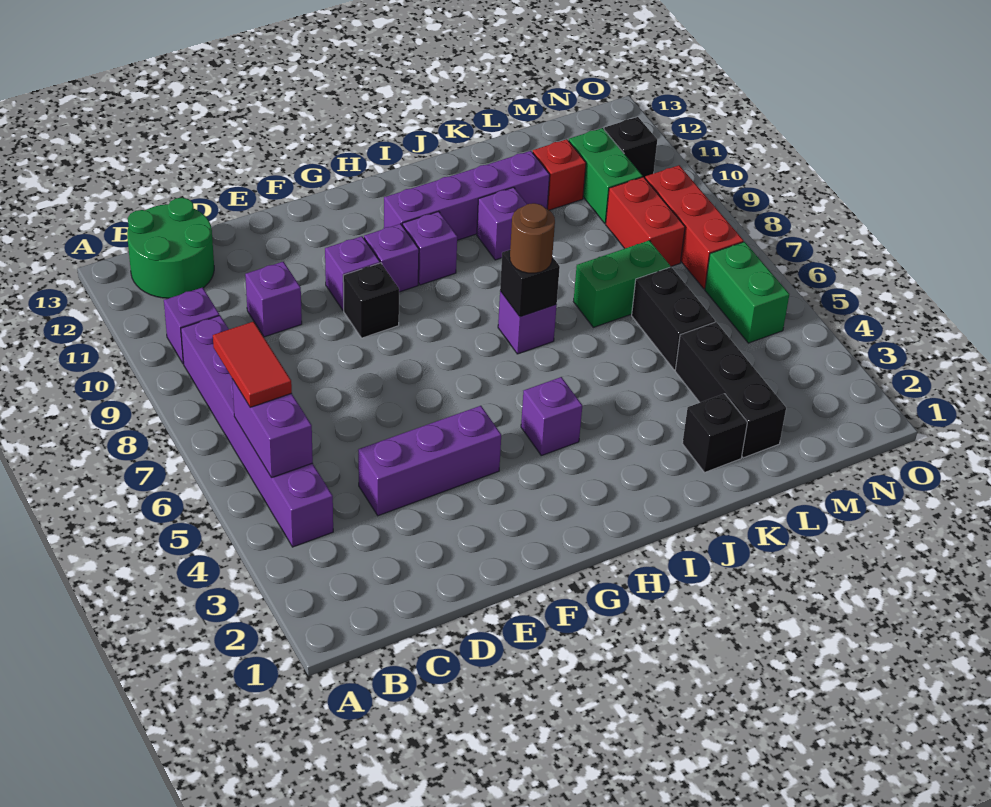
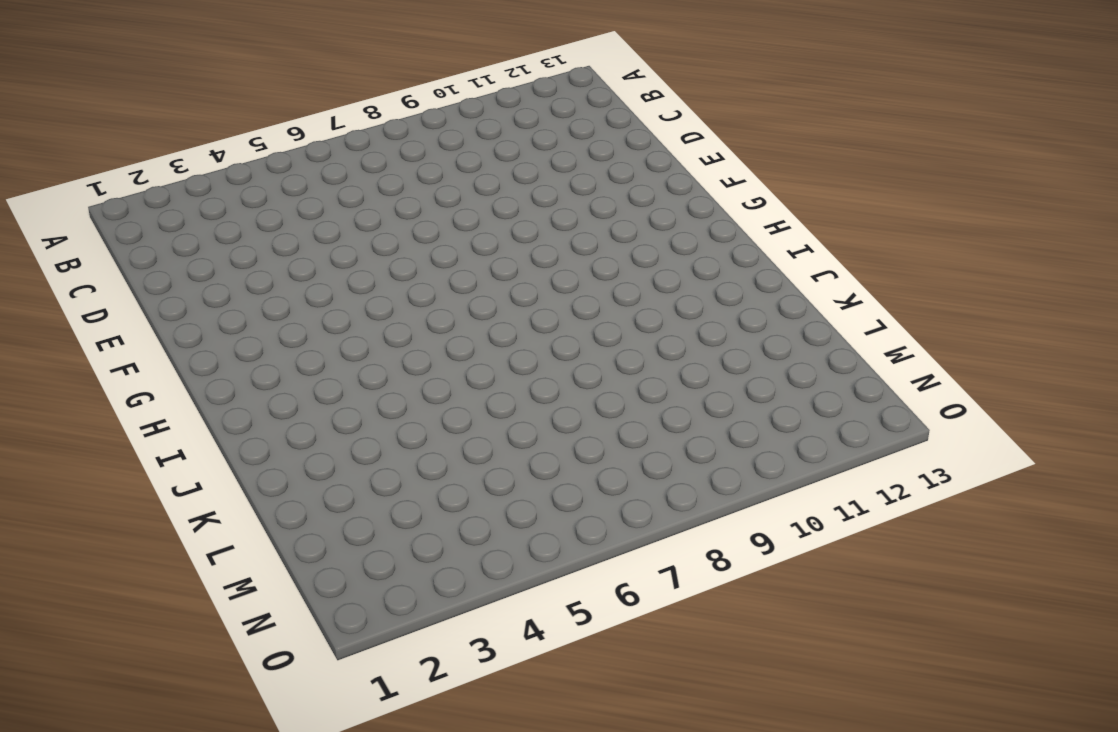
none -> purple 1x6 brick [181,315,333,547]
none -> purple 1x1 brick [164,287,219,364]
none -> green 2x2 round brick [127,198,214,298]

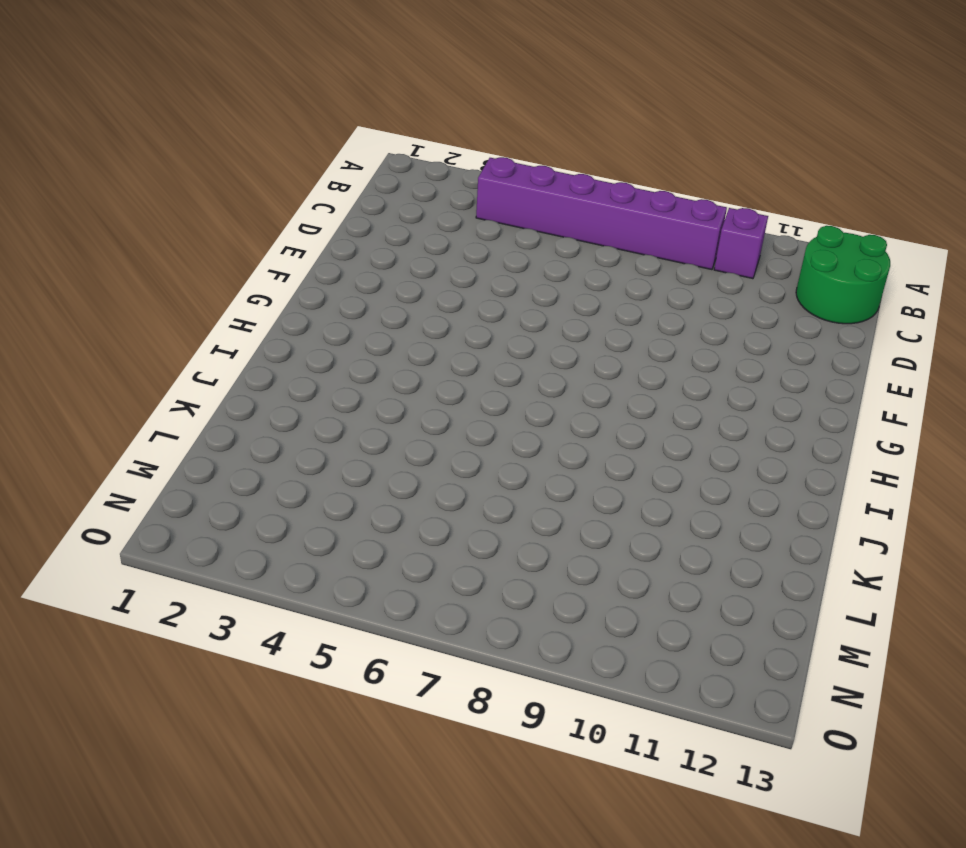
none -> purple 1x3 brick [358,406,501,516]
none -> purple 1x1 brick [245,262,302,337]
none -> black 1x1 brick [343,263,399,338]

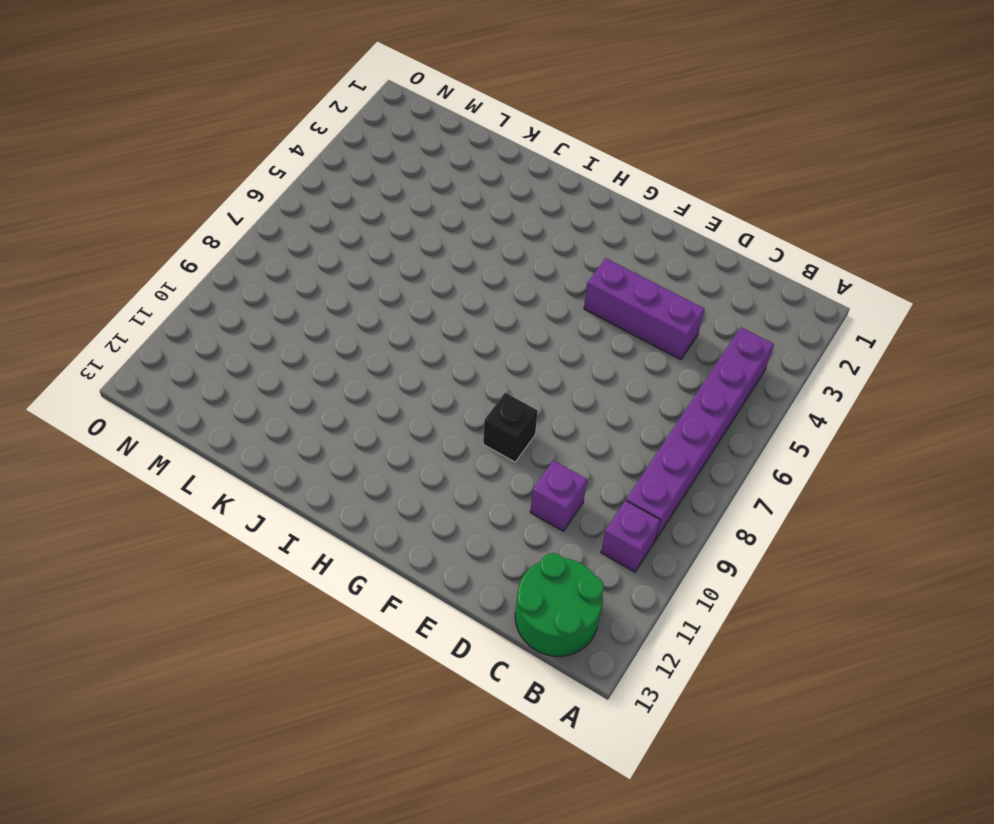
none -> purple 1x1 brick [325,236,380,311]
none -> purple 1x1 brick [364,224,419,292]
none -> purple 1x1 brick [521,377,582,456]

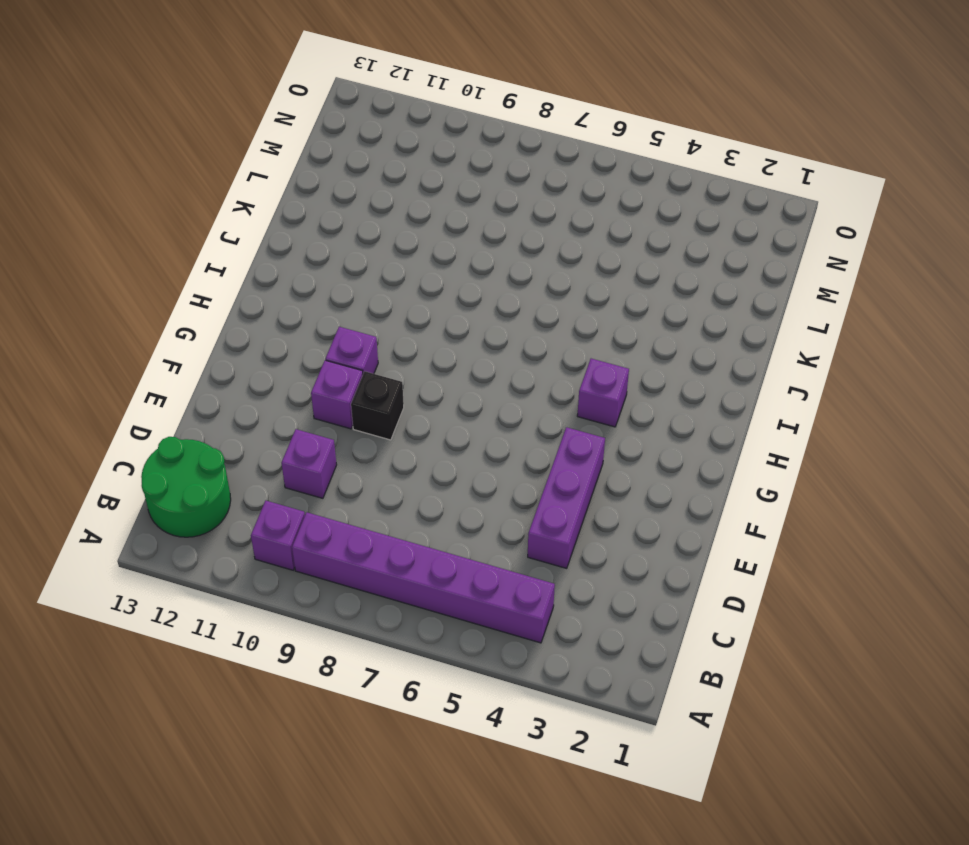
none -> purple 1x1 brick [403,211,457,285]
none -> purple 1x4 brick [384,151,550,240]
none -> purple 1x1 brick [498,291,557,354]

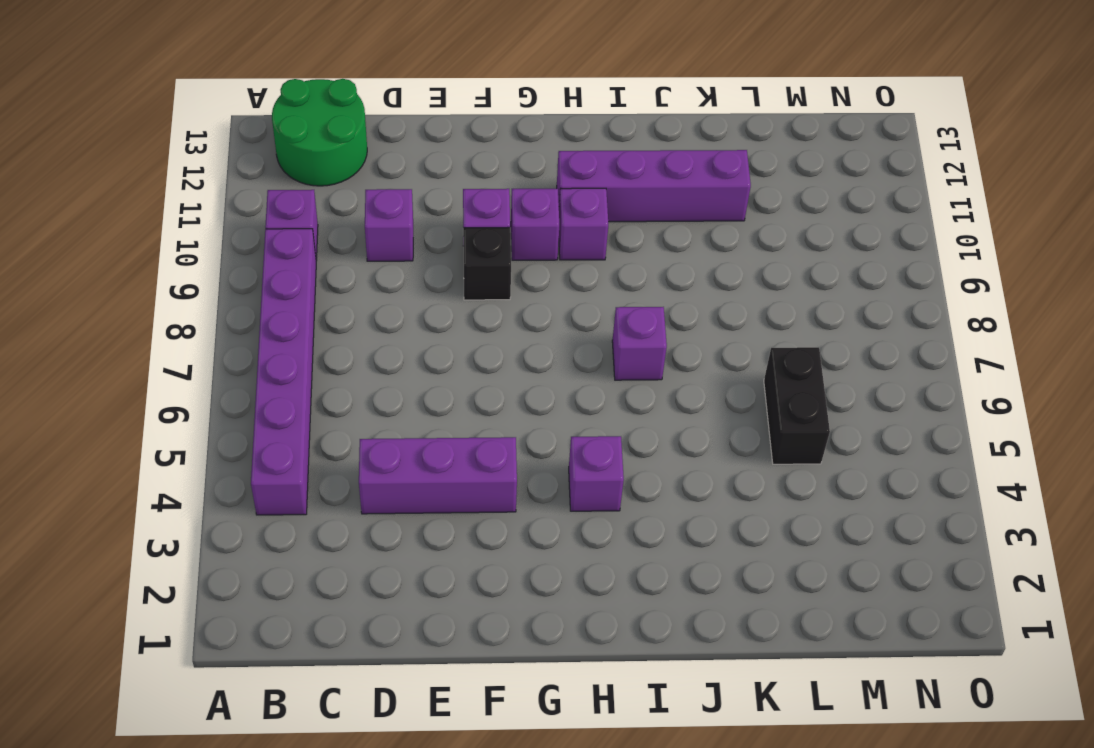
none -> purple 1x1 brick [477,187,527,260]
none -> black 1x1 brick [682,394,747,472]
none -> green 1x2 brick [574,240,670,327]

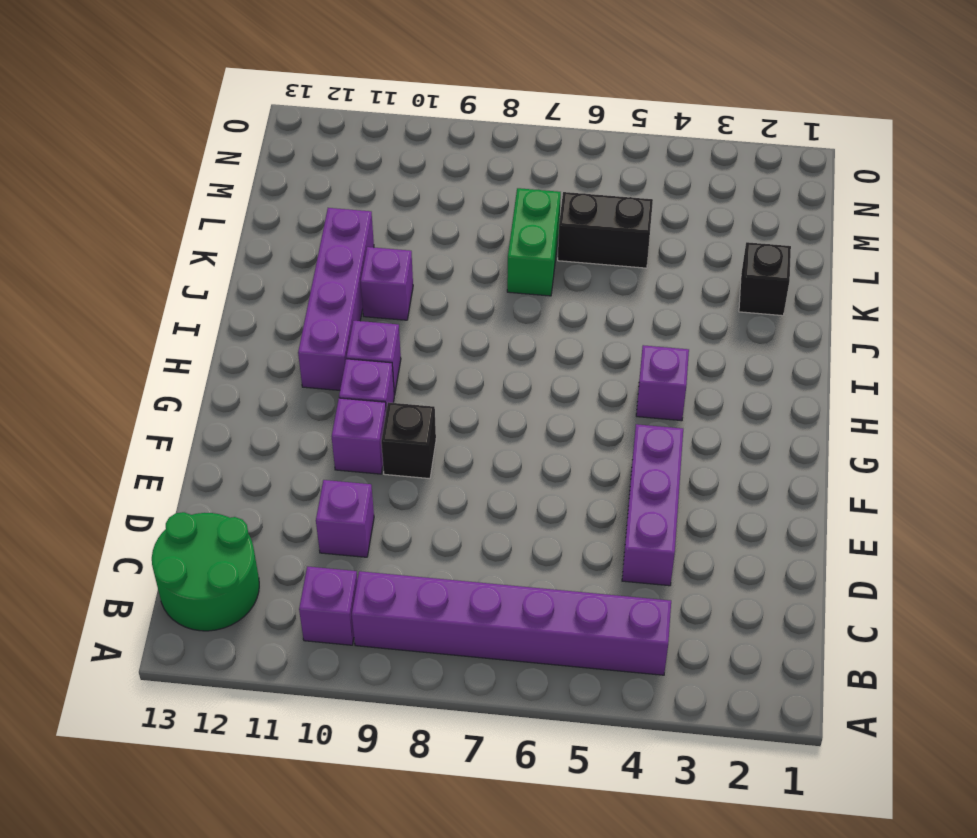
none -> purple 1x1 brick [498,291,557,354]
none -> black 1x3 brick [675,322,786,458]
none -> red 1x1 brick [533,139,586,210]

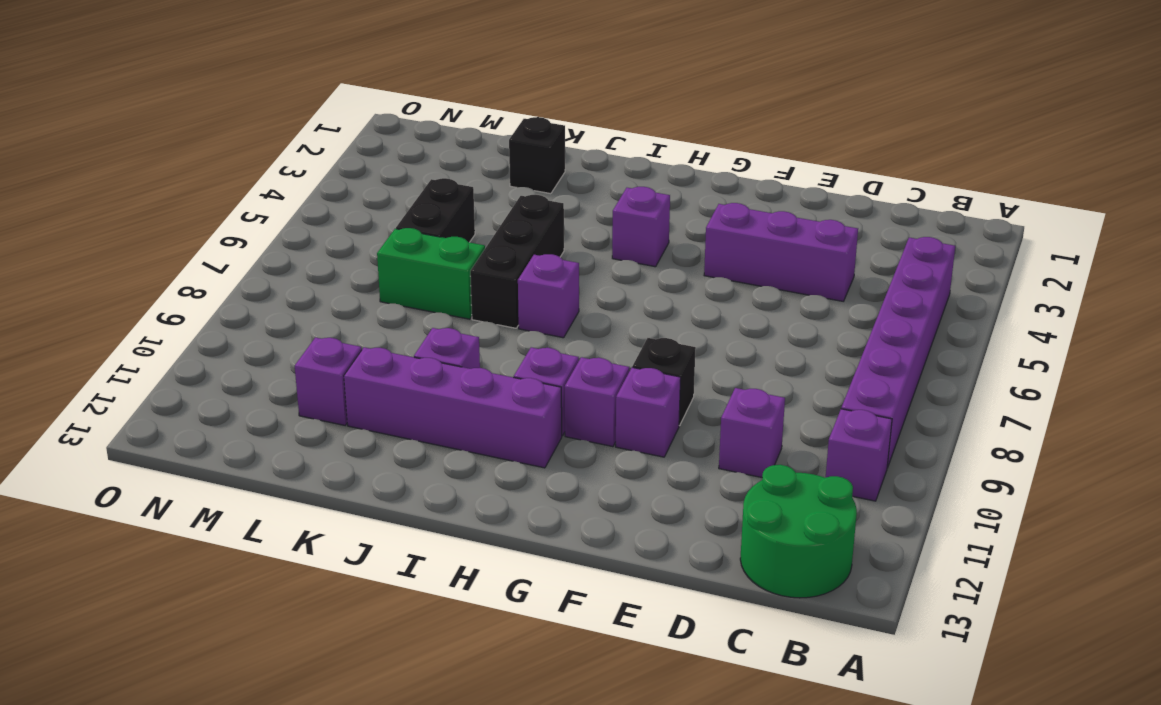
black 1x3 brick [470,195,564,328] -> black 1x3 brick moved to [675,322,786,458]
purple 1x1 brick [295,337,362,425] -> red 1x1 brick [533,139,586,210]
none -> red 1x2 brick [606,177,685,267]
none -> green 1x2 brick [569,128,642,223]
none -> green 1x2 brick [705,242,789,343]

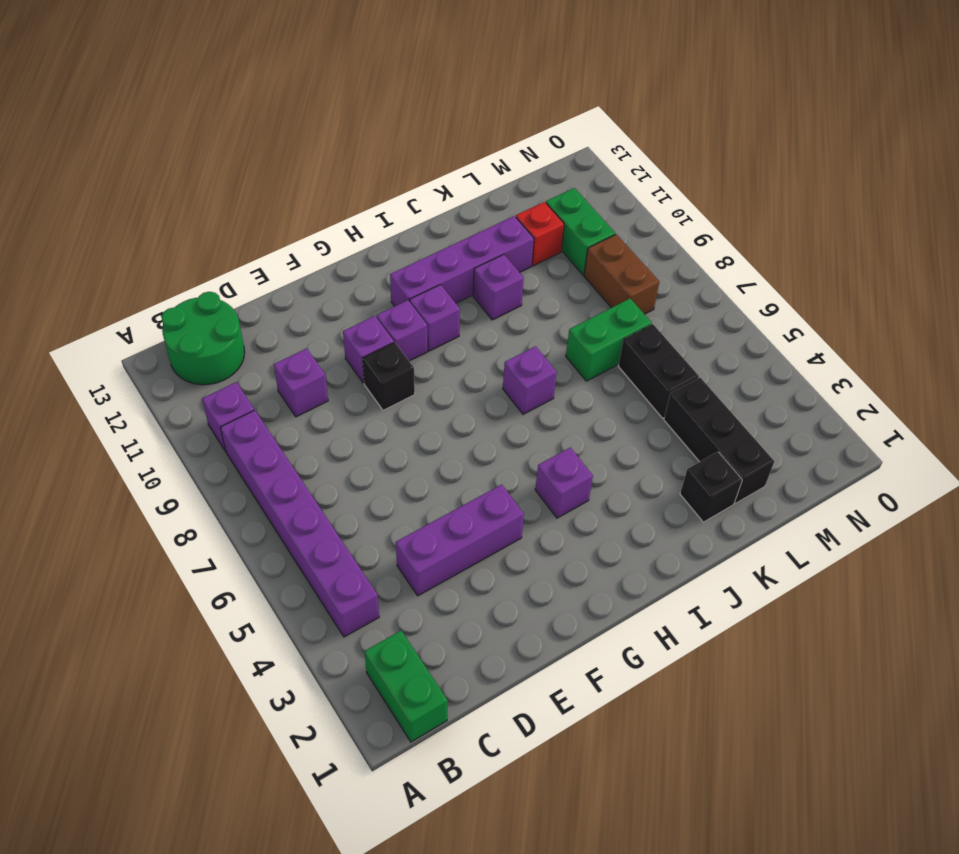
green 1x2 brick [364,631,448,742] -> green 1x2 brick moved to [705,242,789,343]
brown 1x2 brick [584,234,659,314] -> red 1x2 brick [606,177,685,267]
none -> red 1x3 brick [645,165,743,289]
none -> black 1x1 brick [604,117,657,178]
none -> purple 1x2 brick [232,379,313,478]

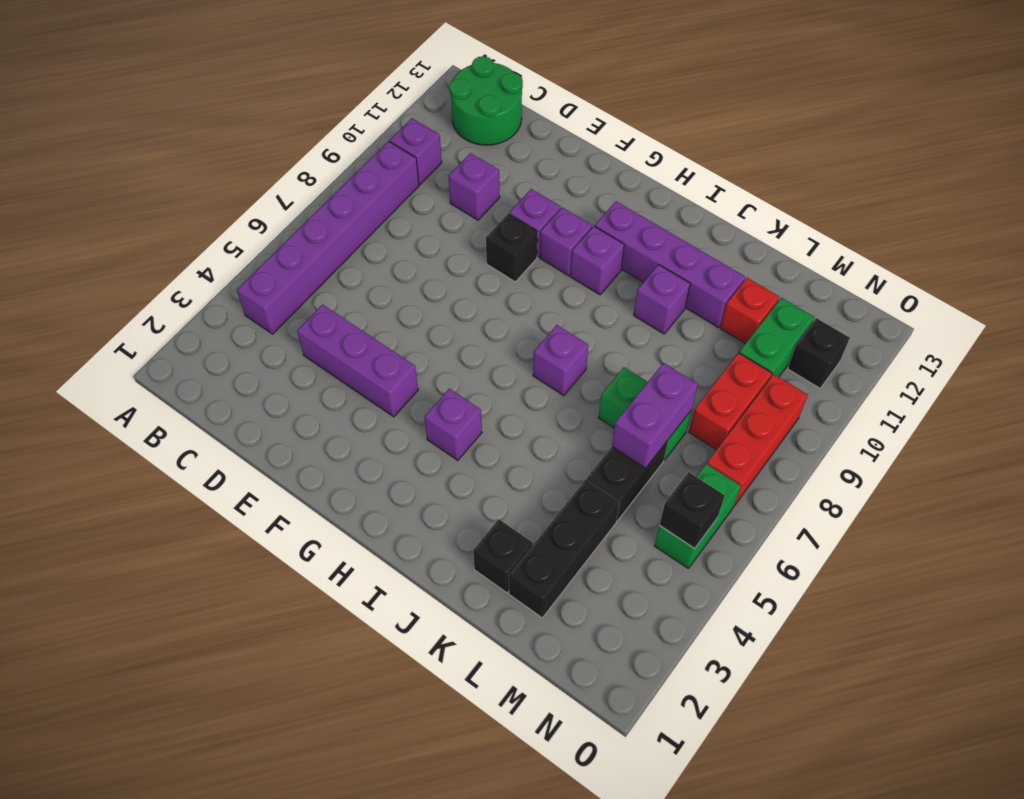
purple 1x2 brick [612,363,698,468] -> purple 1x2 brick moved to [232,379,313,478]
black 1x1 brick [659,472,725,549] -> black 1x1 brick moved to [500,250,560,317]
none -> red 1x2 tile [213,322,292,407]
none -> brown 1x1 round brick [510,203,555,273]

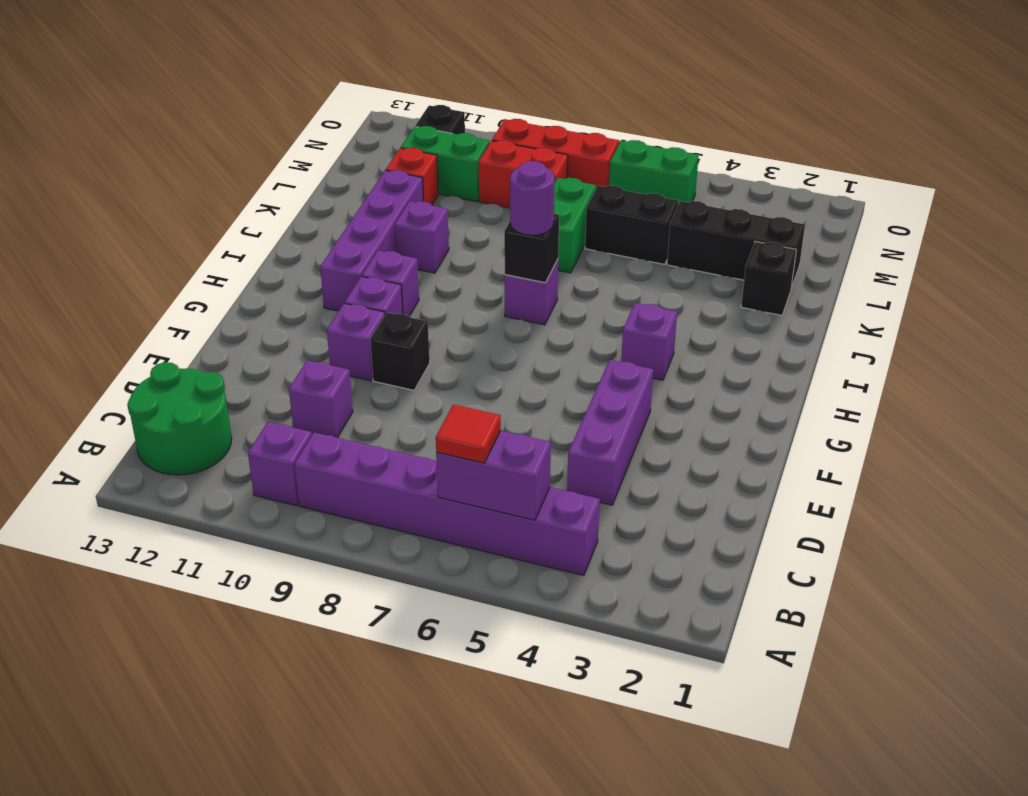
red 1x1 tile [436,405,501,463] -> red 1x2 tile [213,322,292,407]
purple 1x1 round brick [510,161,555,235] -> brown 1x1 round brick [510,203,555,273]

